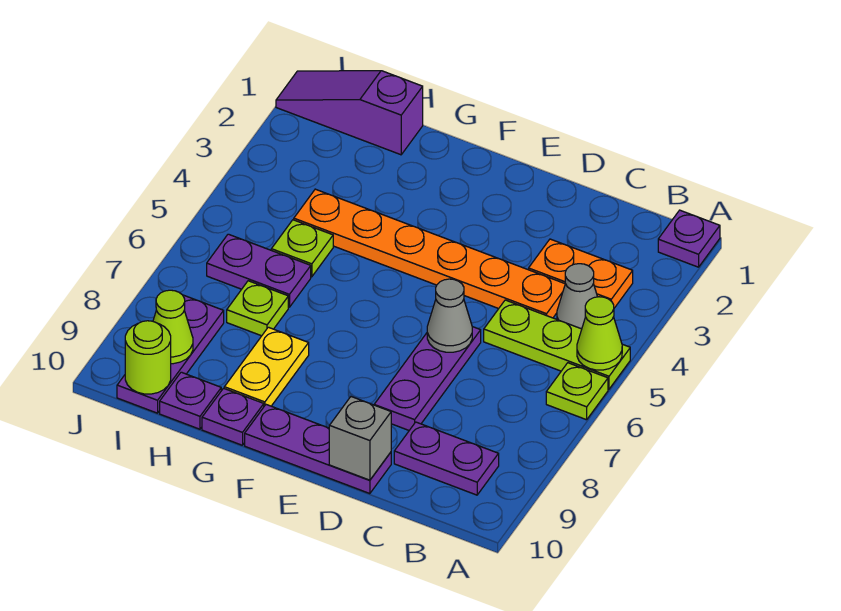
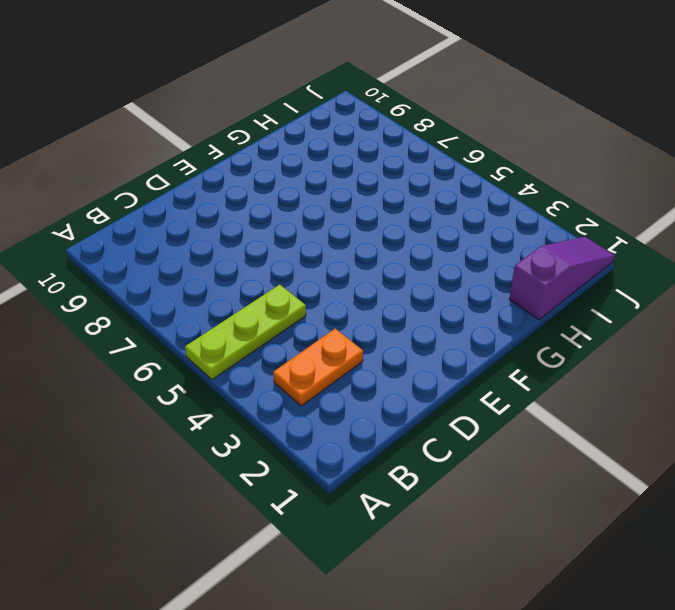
none -> purple 1x1 plate [658,210,720,267]
none -> lime 1x1 plate [546,363,608,420]
none -> grey 1x1 cone [557,264,597,329]

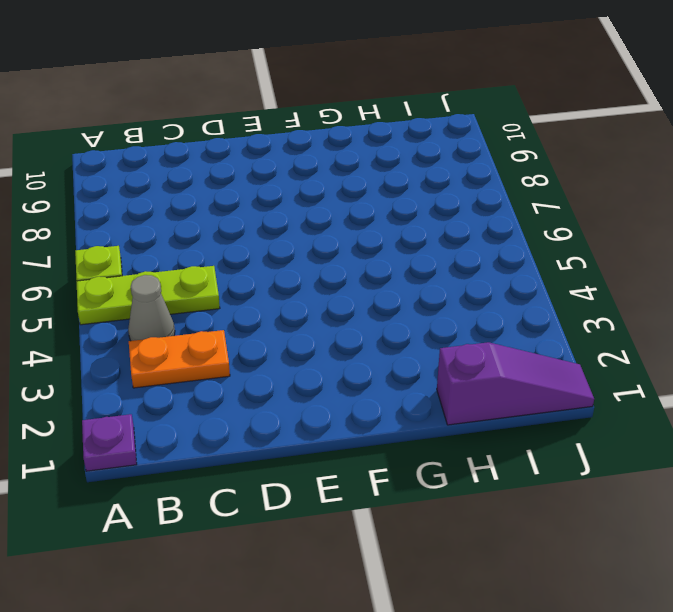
none -> purple 1x2 plate [394,422,499,495]
none -> orange 1x6 plate [294,189,565,318]
none -> purple 1x3 plate [374,327,481,430]

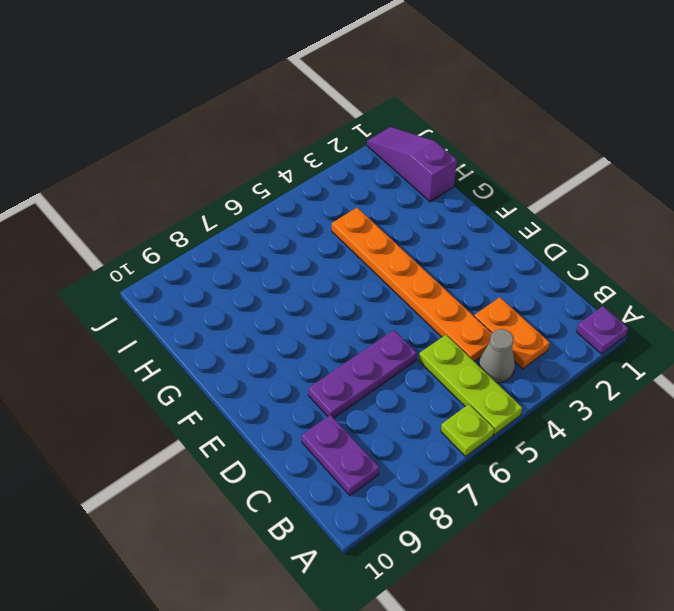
none -> purple 1x3 plate [245,405,391,494]
none -> yellow 1x2 plate [224,327,309,406]
none -> purple 1x1 plate [202,388,264,445]

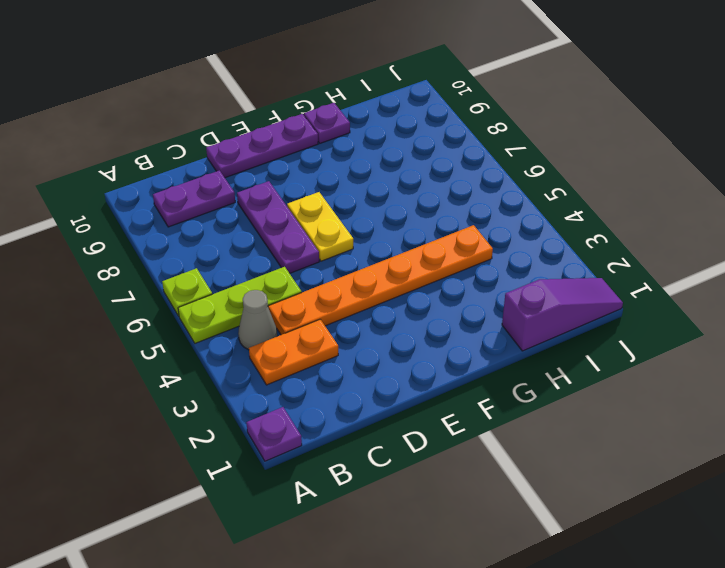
yellow 1x2 plate [287,192,353,261] -> yellow 1x2 plate moved to [224,327,309,406]
none -> lime 1x1 plate [271,220,333,277]
none -> purple 1x2 plate [207,234,311,307]
none -> lime 1x1 plate [227,281,288,336]

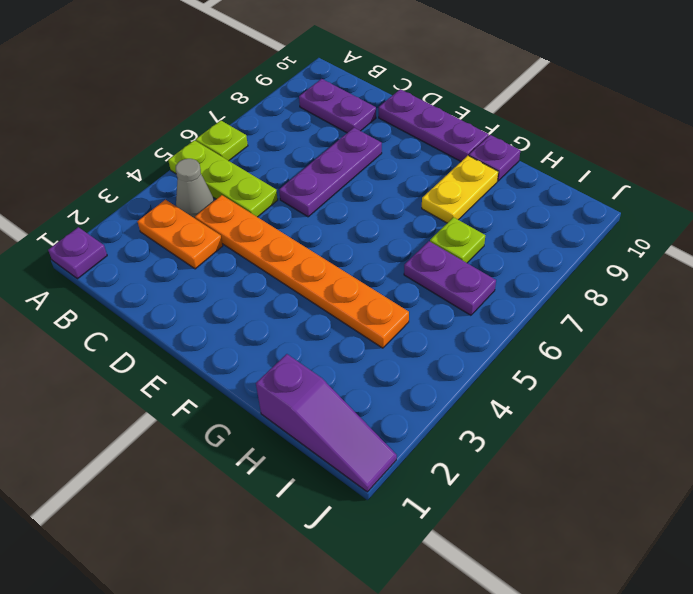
none -> lime 1x1 plate [271,220,333,277]
none -> purple 1x1 plate [160,372,221,429]
none -> purple 1x3 plate [117,295,224,413]

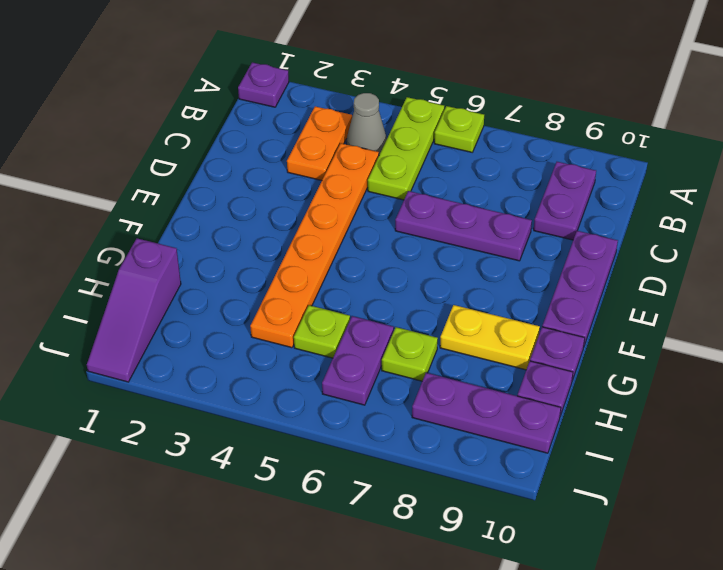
none -> lime 1x1 cone [577,297,622,370]
none -> grey 1x1 cone [427,279,472,352]
none -> grey 1x1 brick [329,397,391,480]

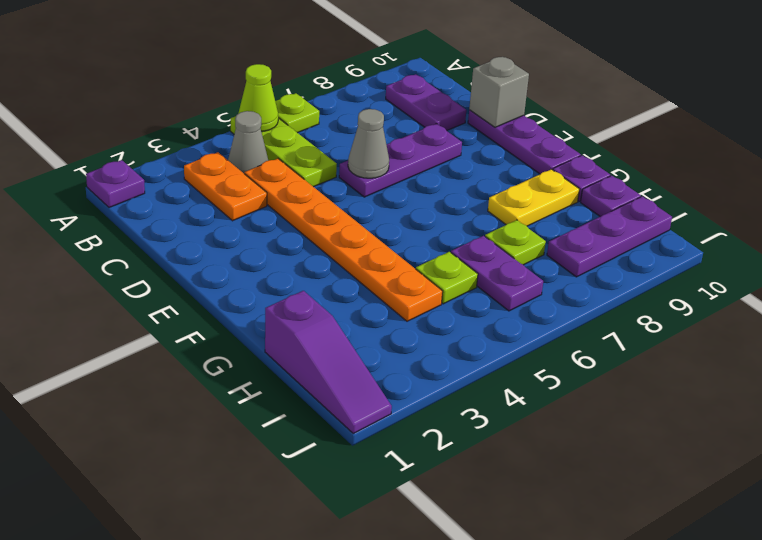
none -> lime 1x1 cone [153,290,193,364]
none -> lime 1x1 round brick [125,321,171,394]

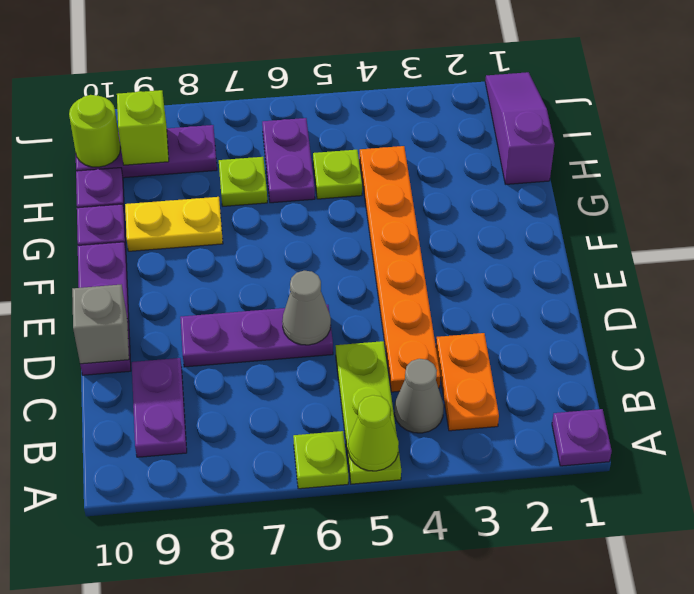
lime 1x1 brick [117,90,169,165] -> lime 1x1 cone [153,290,193,364]

